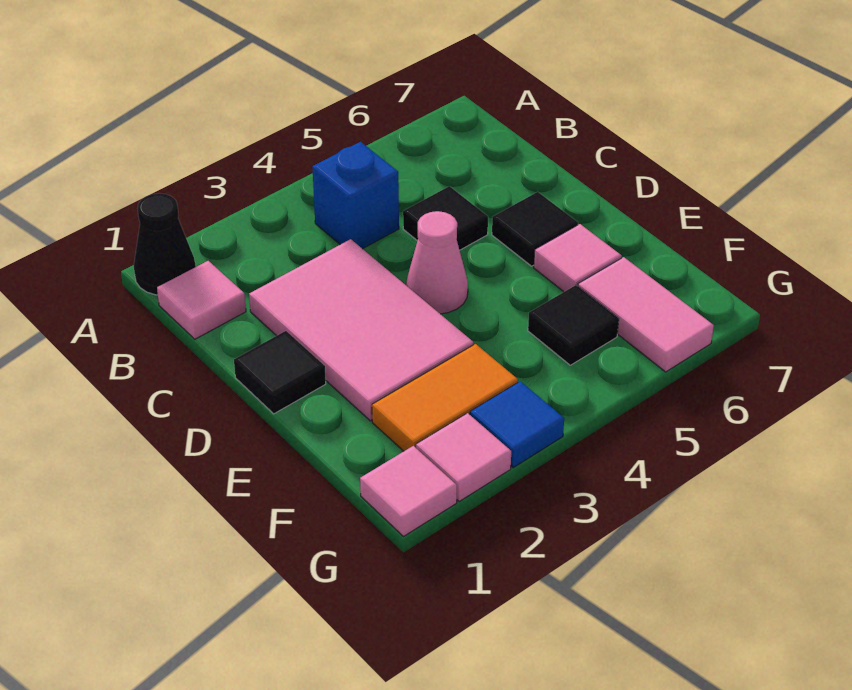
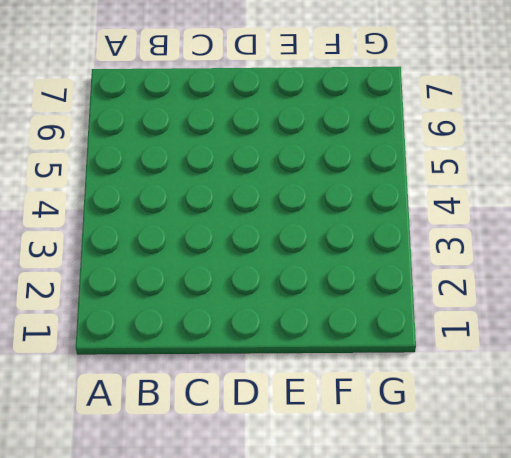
none -> black 1x1 cone [134,193,196,295]
none -> pink 1x1 tile [157,261,246,339]
none -> blue 1x1 brick [312,142,399,249]

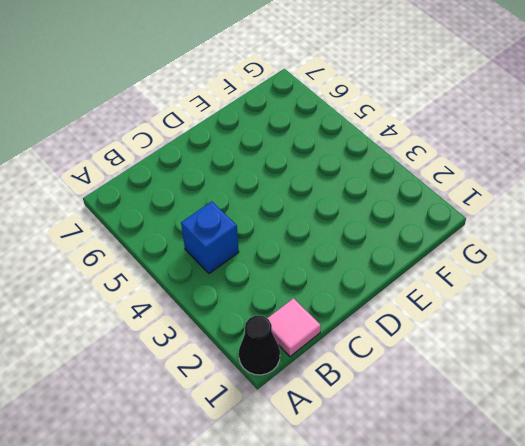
none -> pink 2x3 tile [249,239,473,421]
none -> black 1x1 tile [403,186,488,250]
none -> black 1x1 tile [234,331,326,414]

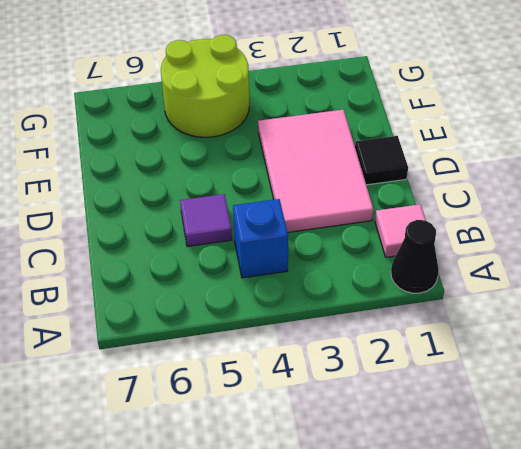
purple 1x1 tile [180,194,232,246] -> black 1x1 tile [403,186,488,250]
lime 2x2 round brick [161,35,249,137] -> black 1x1 tile [528,285,619,365]
none -> pink 1x1 cone [406,211,468,314]
none -> black 1x1 tile [492,192,578,266]
none -> pink 1x1 tile [534,224,622,292]

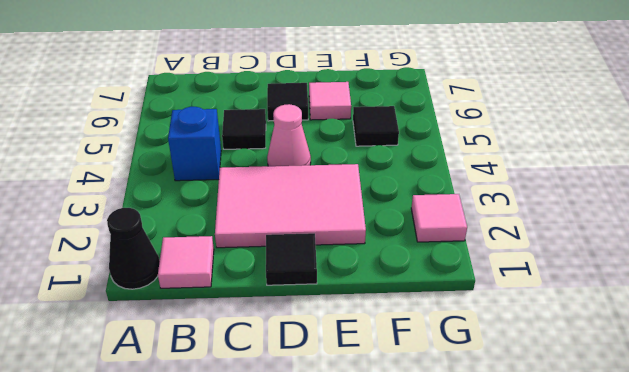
none -> orange 1x2 tile [372,344,518,451]
none -> pink 1x2 tile [578,257,714,372]
none -> pink 1x1 tile [360,446,457,537]

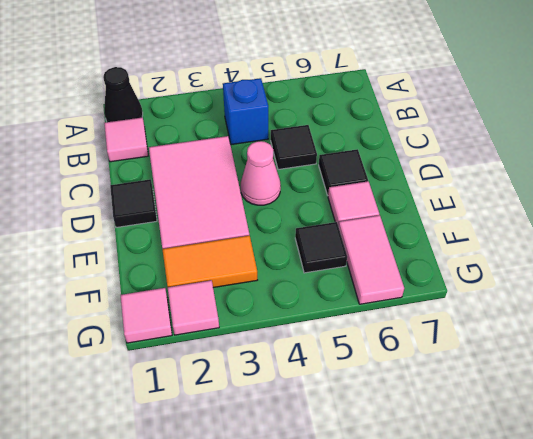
none -> blue 1x1 tile [470,381,564,468]

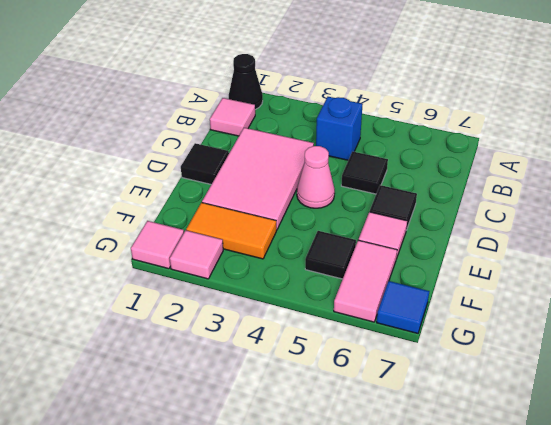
blue 1x1 tile [377,281,429,334] -> blue 1x1 tile moved to [470,381,564,468]

